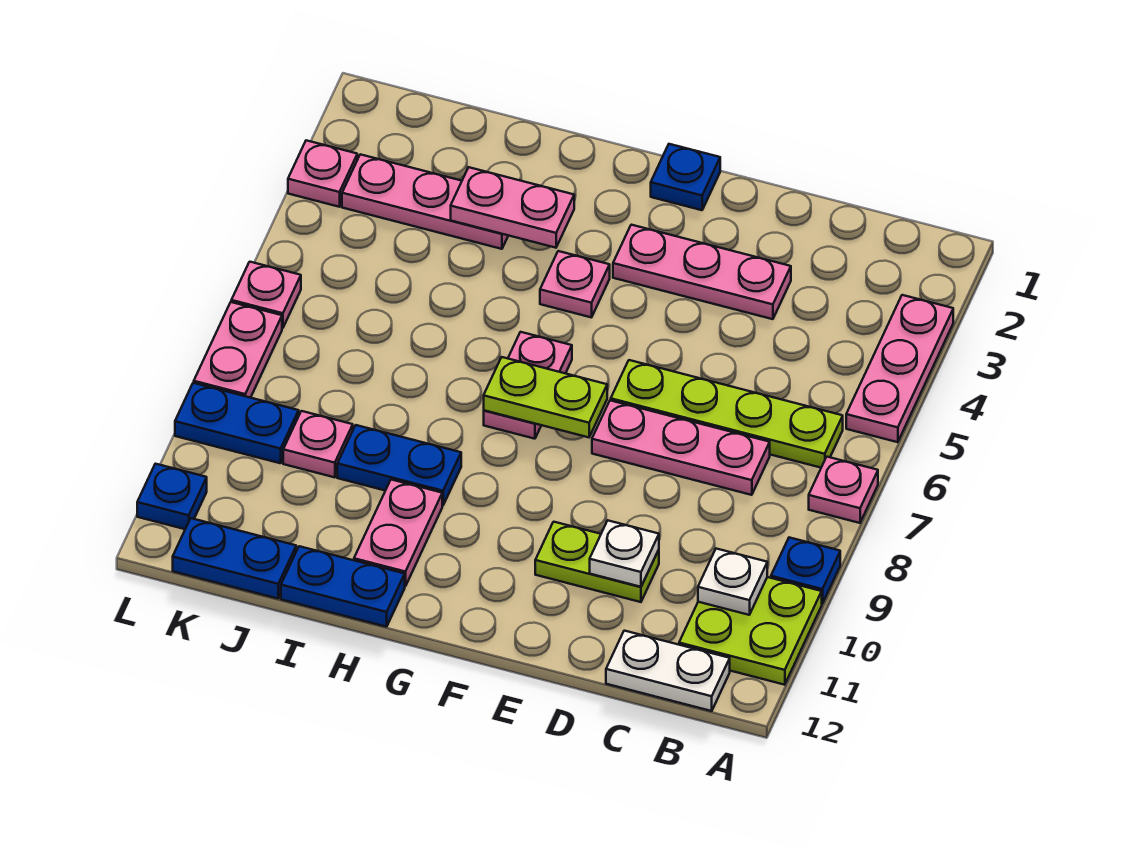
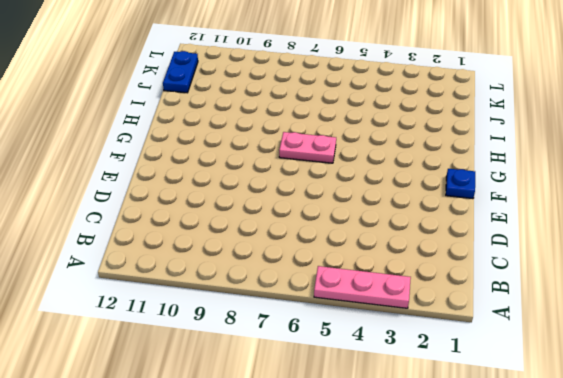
none -> pink 1x1 plate [809,457,878,523]
none -> blue 1x1 plate [771,537,840,604]
none -> lime 2x2 plate [679,577,822,685]

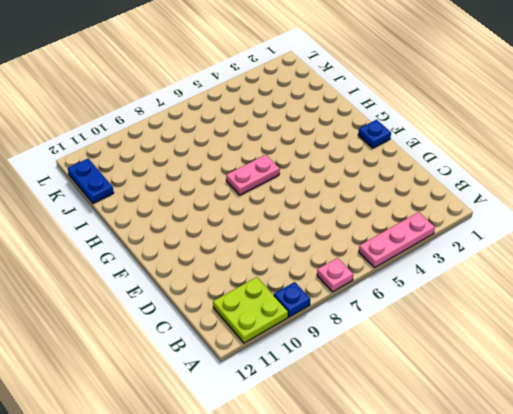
none -> lime 1x4 plate [611,360,843,468]
none -> white 1x2 plate [606,631,730,711]
none -> pink 1x3 plate [592,400,770,495]

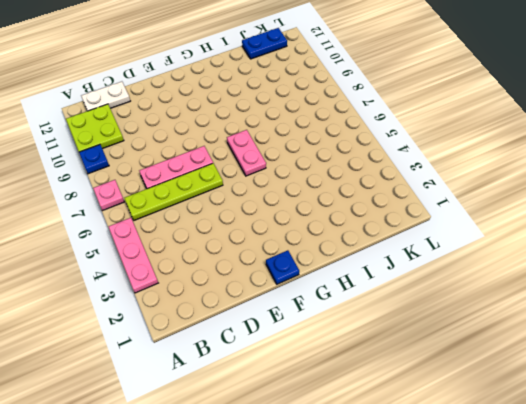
none -> pink 1x3 plate [613,225,791,319]
none -> lime 1x2 plate [535,522,659,602]
none -> pink 1x1 plate [540,251,610,318]

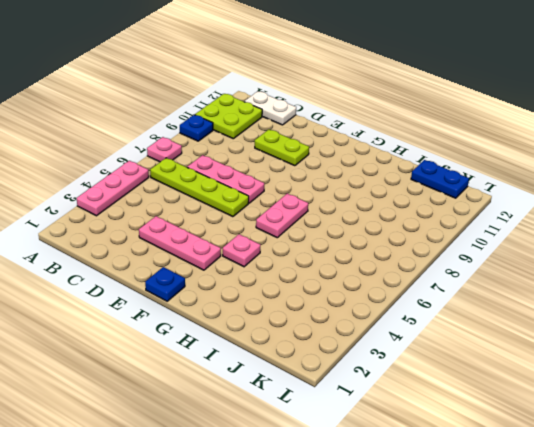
none -> blue 1x2 plate [337,425,461,505]
none -> pink 1x2 plate [354,480,442,586]
none -> blue 1x2 plate [281,546,405,627]

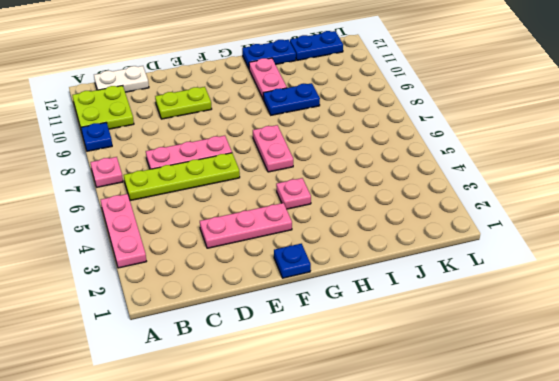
none -> pink 1x3 plate [342,154,508,249]
none -> pink 1x1 plate [283,411,353,477]
none -> blue 1x2 plate [175,383,299,463]

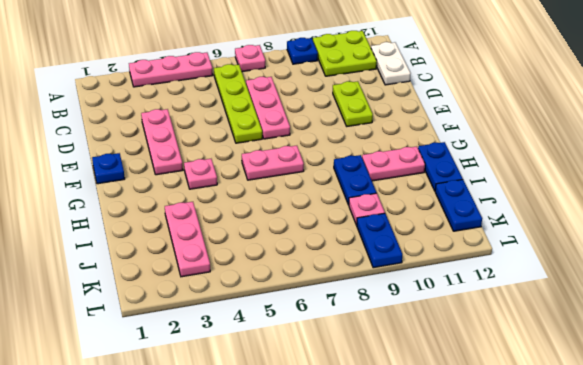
none -> pink 1x1 plate [288,140,357,207]
none -> pink 1x1 plate [231,262,301,328]
none -> pink 1x2 plate [194,302,282,398]

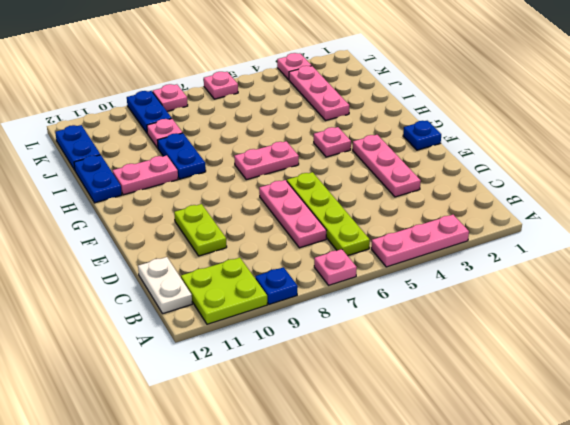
pink 1x1 plate [153,84,188,111] -> pink 1x2 plate [194,302,282,398]
none -> blue 1x1 plate [137,464,207,529]
none -> white 1x1 plate [698,549,767,615]
none -> white 1x1 plate [590,521,659,587]

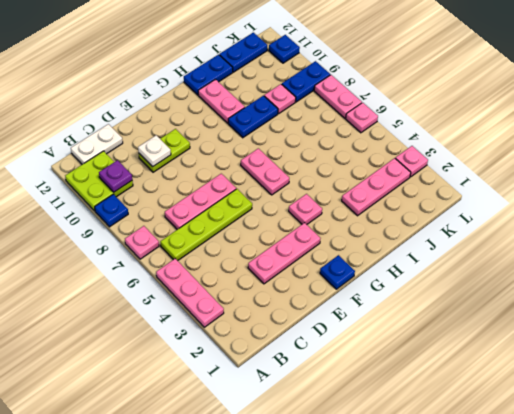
purple 1x1 plate [99,160,132,192] -> white 1x1 plate [698,549,767,615]
none -> lime 1x2 plate [484,357,607,437]
none -> pink 1x2 plate [451,167,574,248]

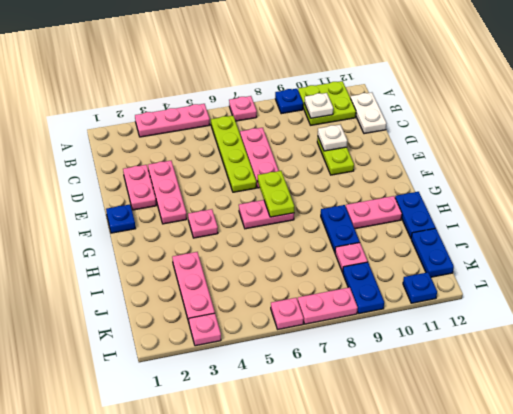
pink 1x2 plate [123,165,156,210] -> pink 1x2 plate moved to [451,167,574,248]

